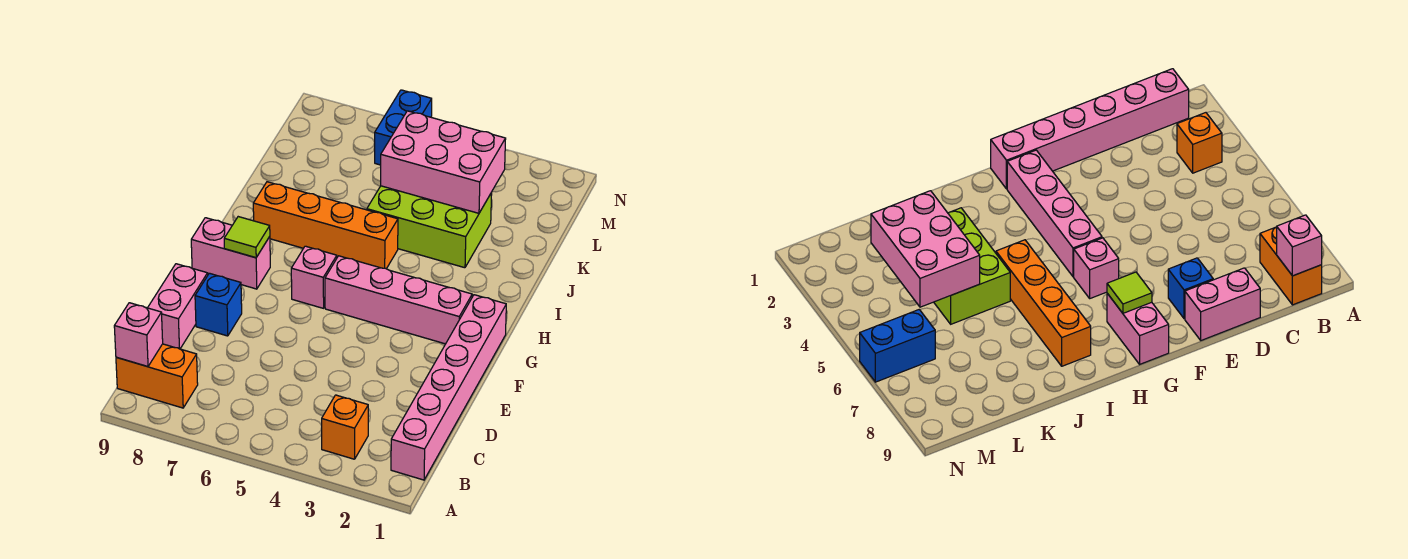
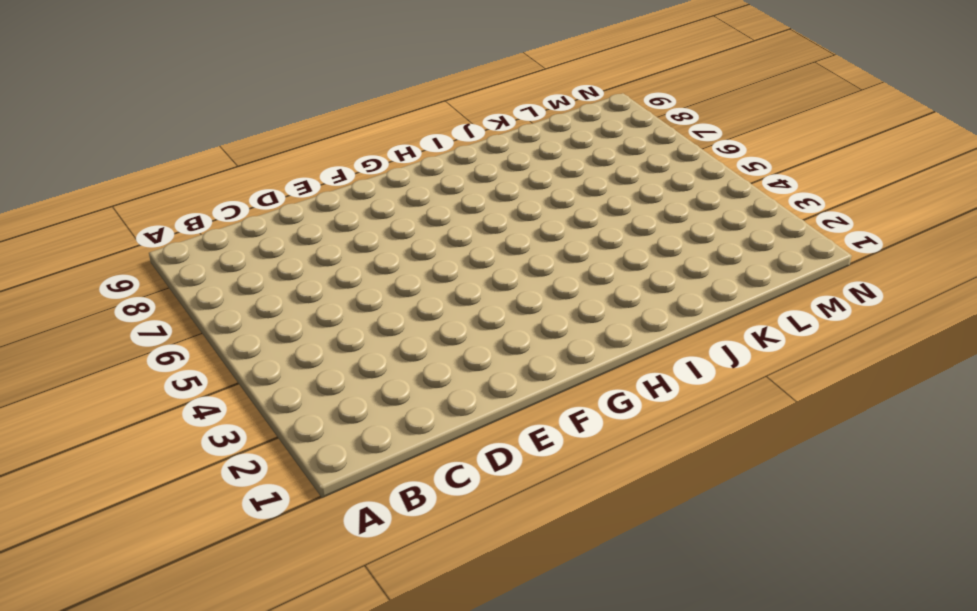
none -> pink 1x6 brick [391,295,506,480]
none -> orange 1x1 brick [322,395,368,459]
none -> orange 1x2 brick [116,344,198,408]

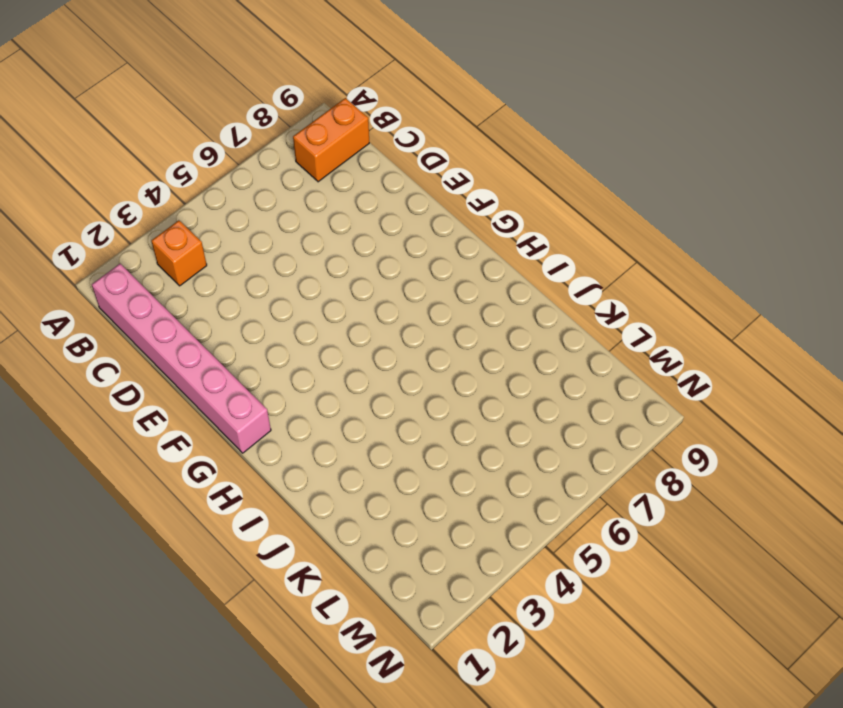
none -> pink 1x2 brick [148,264,208,349]
none -> blue 1x1 brick [195,273,242,336]
none -> pink 1x4 brick [325,256,472,344]

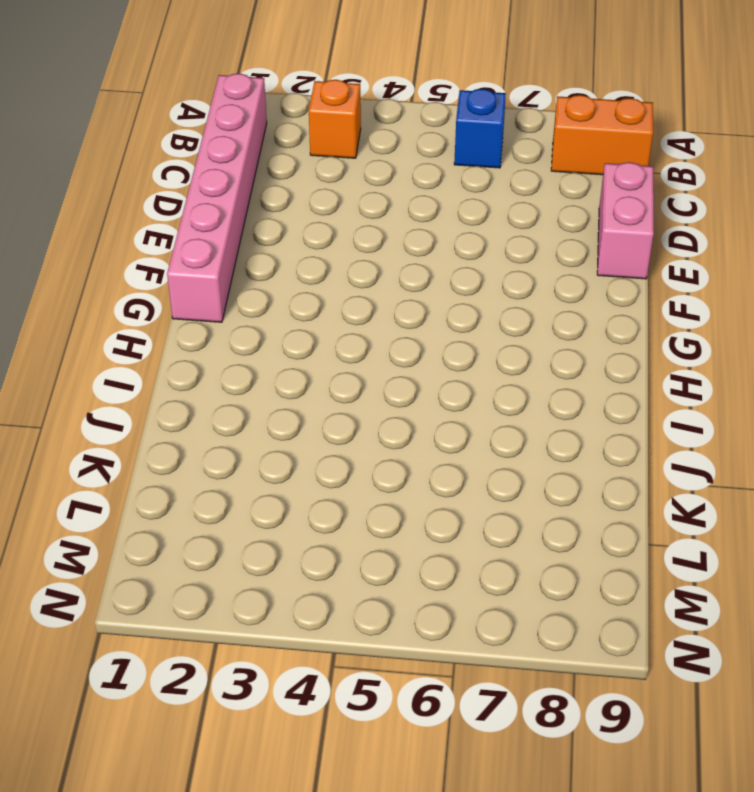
blue 1x1 brick [454,89,506,168] -> blue 1x1 brick moved to [195,273,242,336]
none -> pink 1x4 brick [325,256,472,344]
none -> pink 1x1 brick [291,246,337,308]
none -> pink 1x2 brick [191,218,270,289]

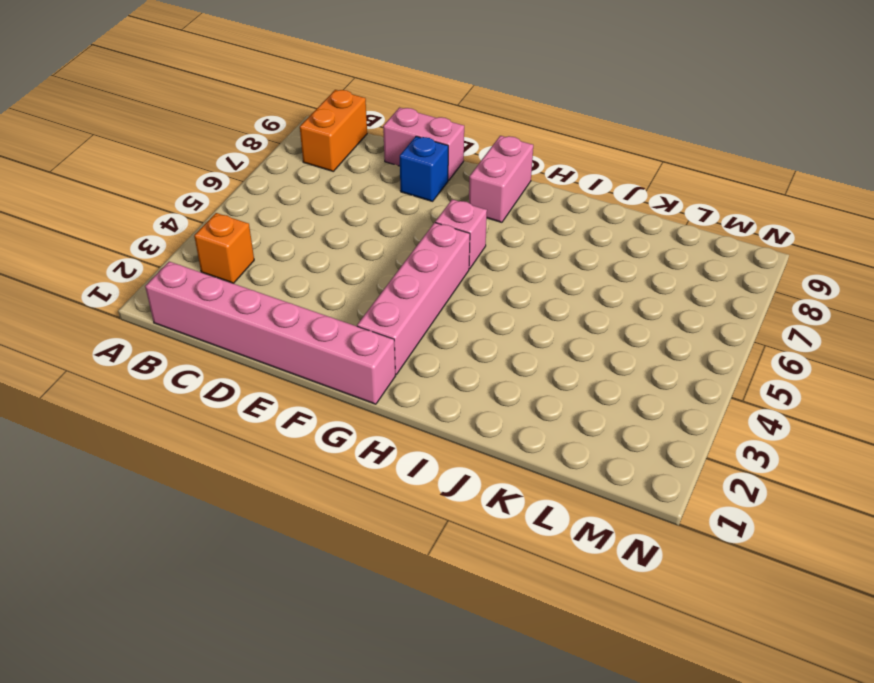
none -> orange 1x4 brick [253,182,398,269]
none -> lime 2x3 brick [367,186,492,268]
none -> blue 1x2 brick [375,90,432,165]

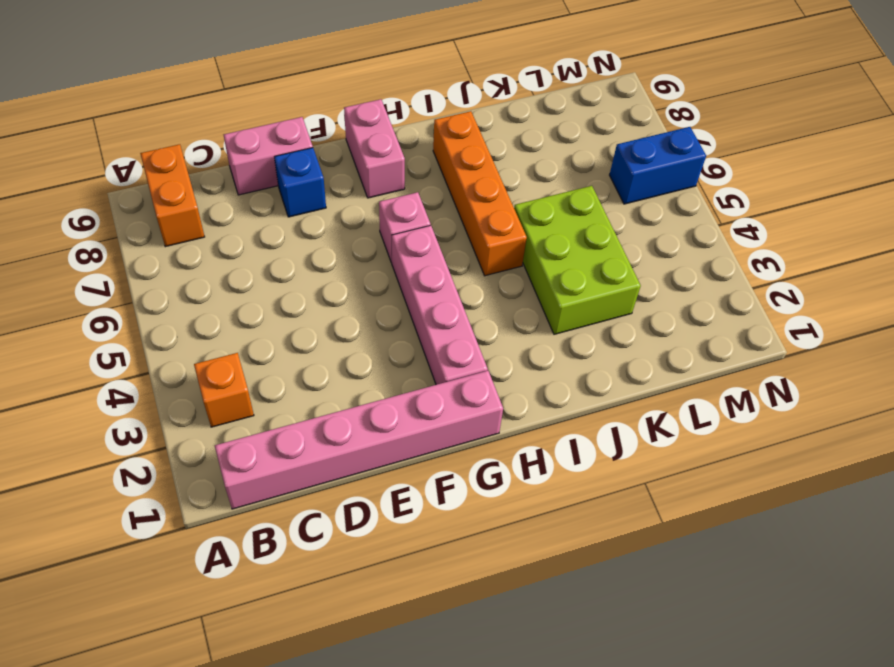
none -> pink 1x1 brick [114,303,163,367]
none -> lime 1x1 tile [224,217,270,258]
none -> pink 2x3 brick [381,111,506,213]

